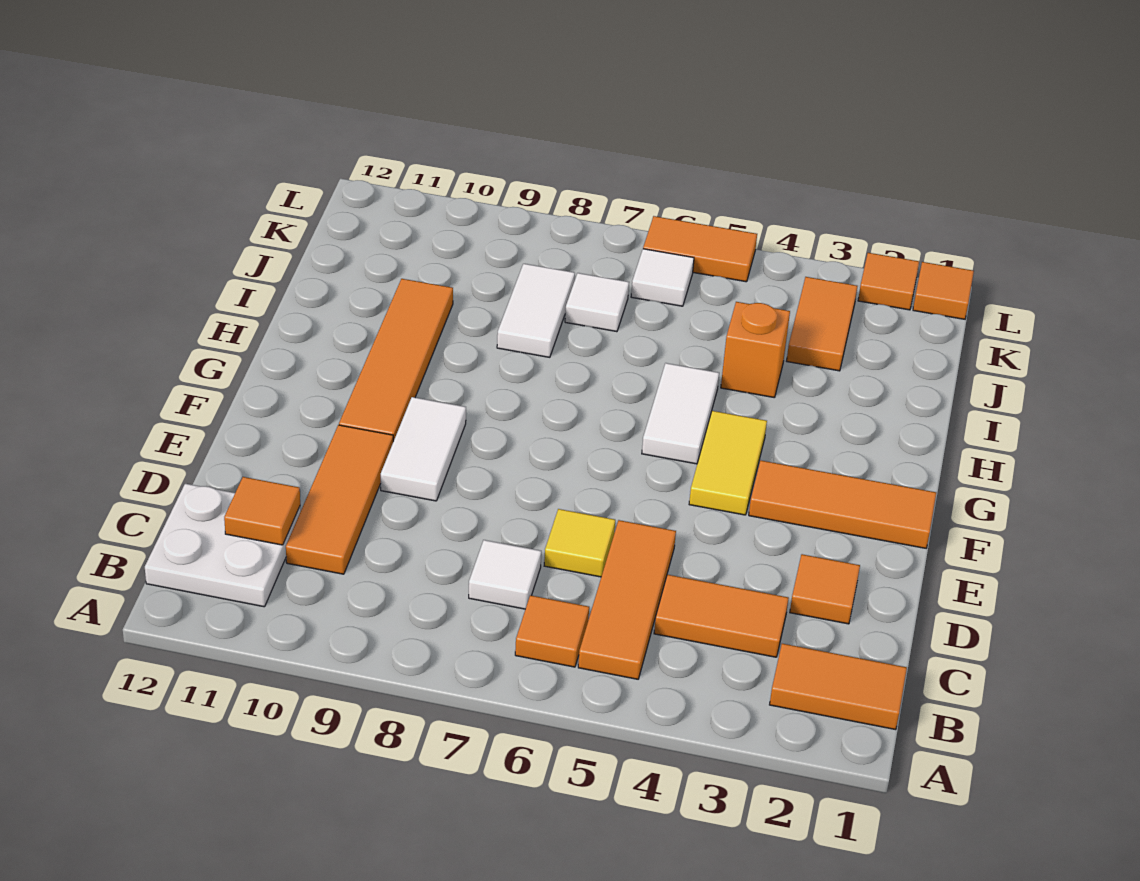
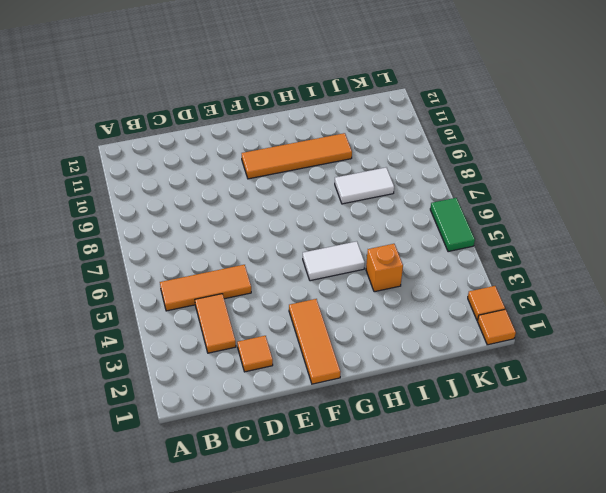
green 1x2 tile [430,198,475,252] -> orange 1x2 tile [643,216,757,282]
none -> orange 1x2 tile [770,644,907,730]
none -> orange 1x1 tile [515,595,589,667]
none -> white 2x2 plate [145,484,301,607]

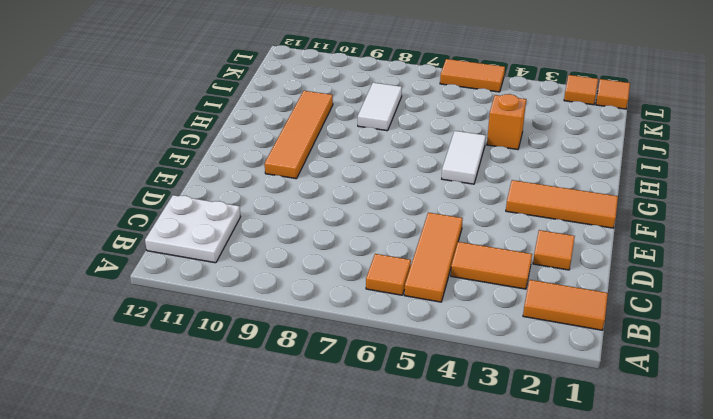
none -> white 1x1 tile [469,540,541,609]
none -> orange 1x3 tile [286,425,393,574]
none -> yellow 1x1 tile [544,509,615,577]

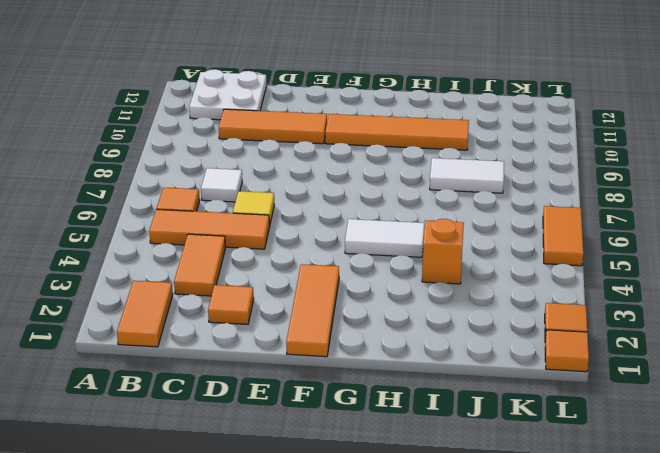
none -> white 1x2 tile [381,397,466,501]
none -> yellow 1x2 tile [689,411,767,515]
none -> orange 1x2 tile [787,277,857,371]

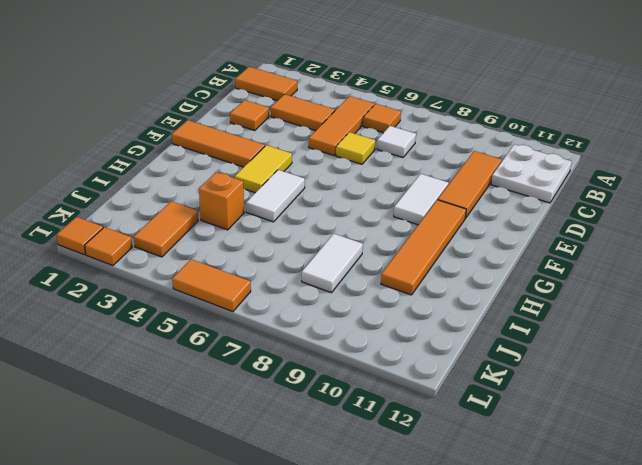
none -> white 1x1 tile [565,273,629,332]
none -> white 1x1 tile [631,249,694,306]
none -> orange 1x1 tile [224,477,300,545]

